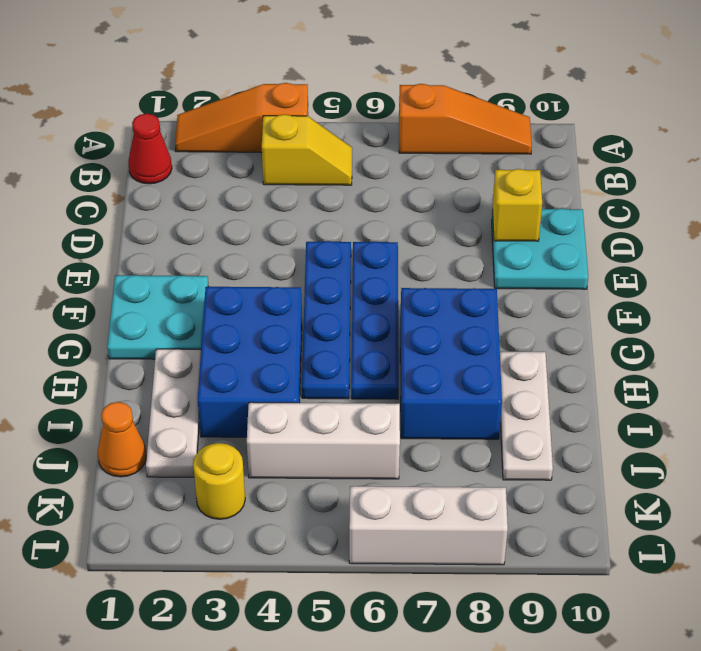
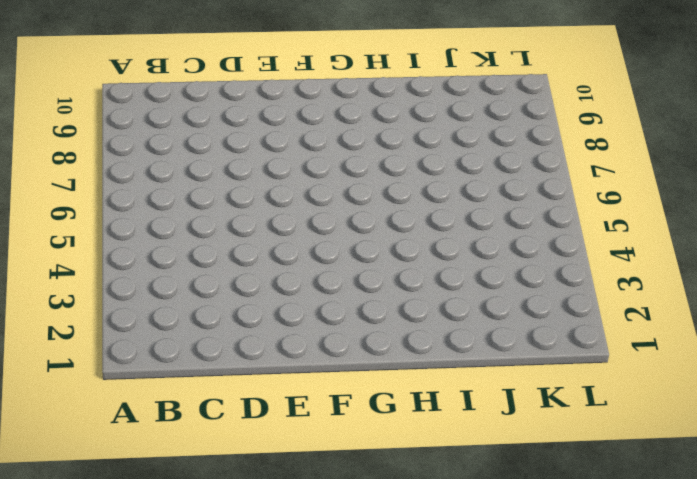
none -> orange 1x3 slope [175,83,308,152]
none -> orange 1x3 slope [399,84,532,154]
none -> red 1x1 cone [128,114,172,184]

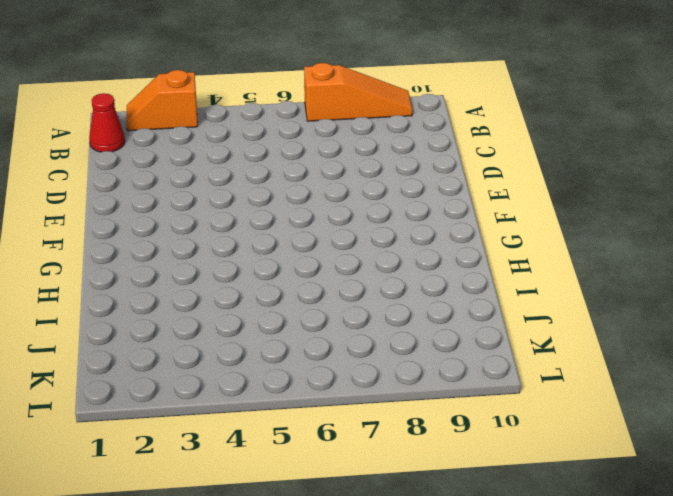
orange 1x2 slope [126,70,198,131] -> orange 1x3 slope [175,83,308,152]
none -> yellow 1x2 slope [262,114,352,185]
none -> cyan 2x2 plate [492,208,588,289]
none -> blue 1x4 plate [302,241,351,399]

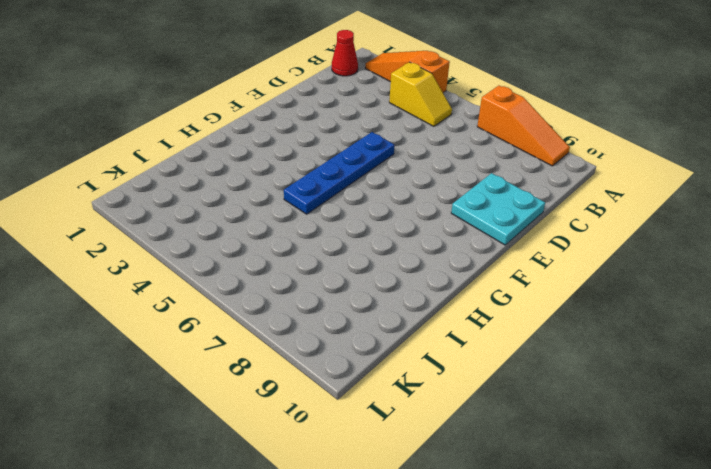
none -> blue 1x4 plate [351,242,399,399]
none -> cyan 2x2 plate [107,275,209,359]
none -> blue 2x3 brick [198,287,302,437]

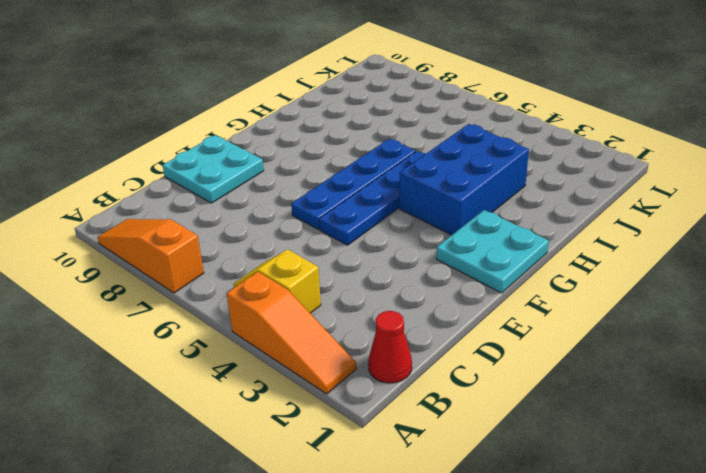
none -> blue 2x3 brick [400,288,502,439]
none -> white 1x3 plate [146,349,201,477]
none -> white 1x3 plate [500,352,553,480]

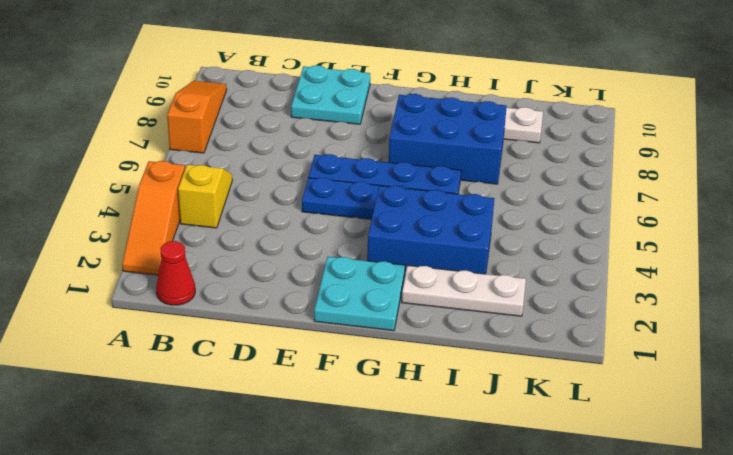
none -> orange 1x1 cone [98,402,146,477]
none -> white 1x3 brick [247,402,400,479]
none -> yellow 1x1 round brick [193,443,245,519]

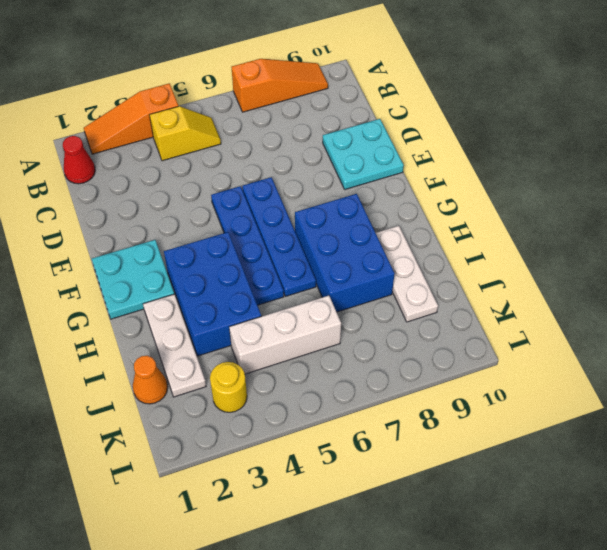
none -> white 1x3 brick [349,486,508,565]
none -> yellow 1x1 brick [492,169,542,241]

